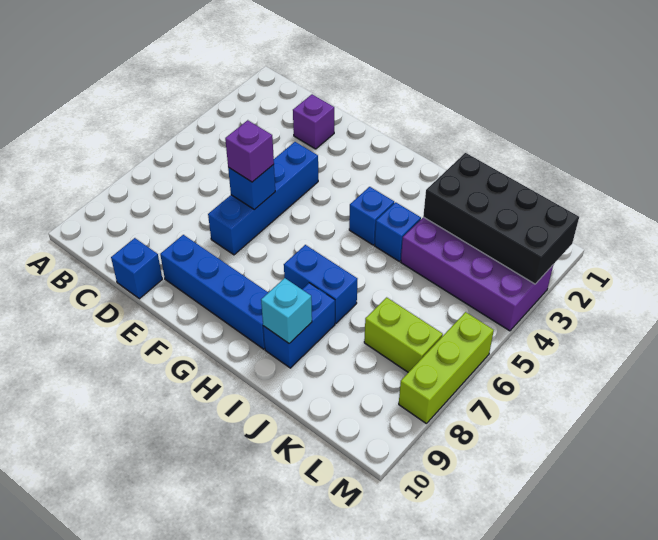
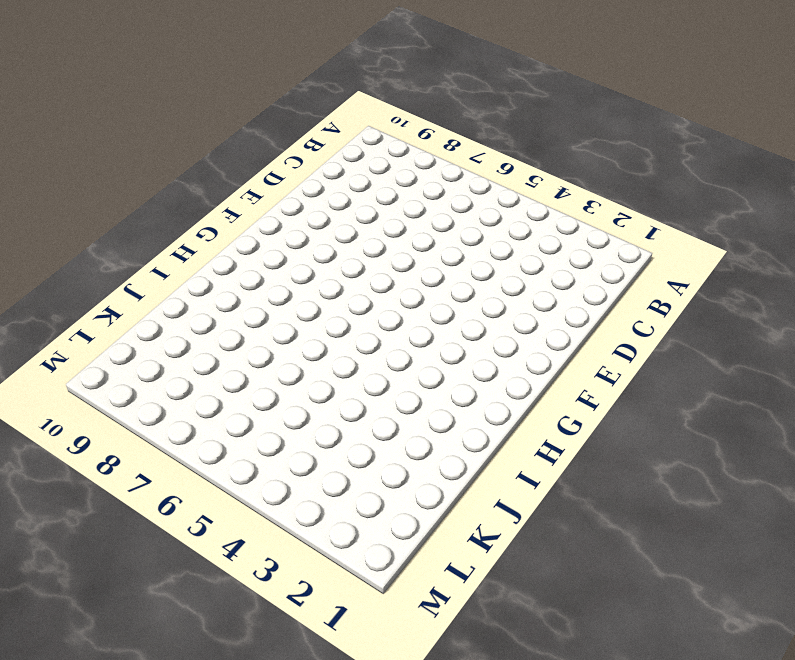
none -> purple 1x1 brick [293,94,334,149]
none -> blue 1x1 brick [111,238,162,299]
none -> blue 1x4 brick [208,142,318,255]

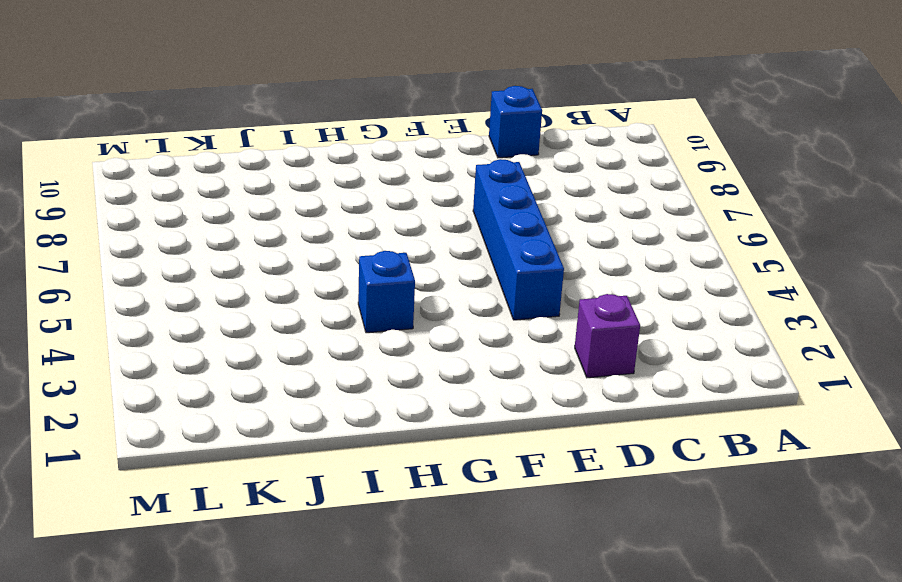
none -> blue 1x4 brick [160,235,268,349]
none -> blue 1x2 brick [284,245,357,323]
none -> blue 1x1 brick [375,202,421,262]

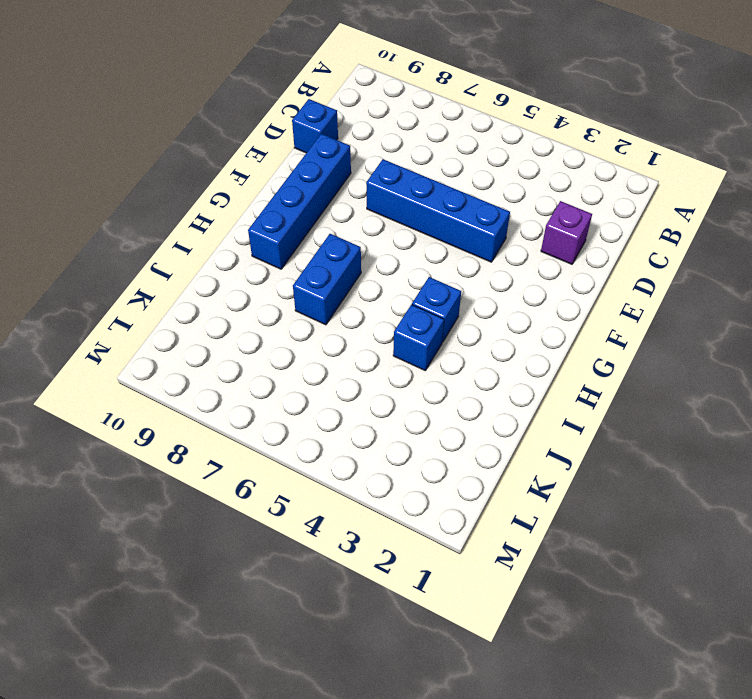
none -> blue 1x2 brick [263,283,335,368]
none -> purple 2x4 brick [401,217,553,331]
none -> lime 1x2 brick [364,297,443,372]

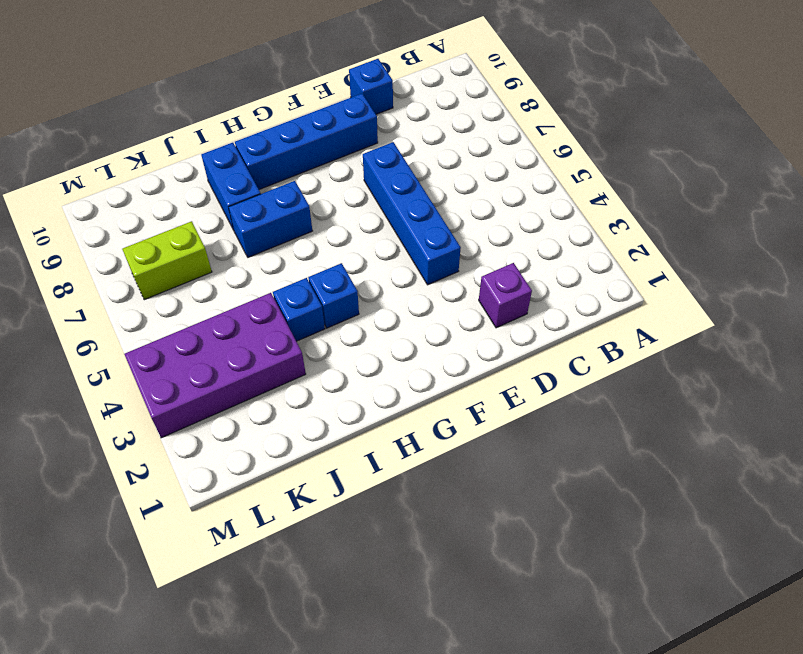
none -> lime 1x3 brick [399,312,494,424]
none -> blue 1x1 brick [228,164,275,210]
none -> cyan 1x1 brick [261,278,312,343]

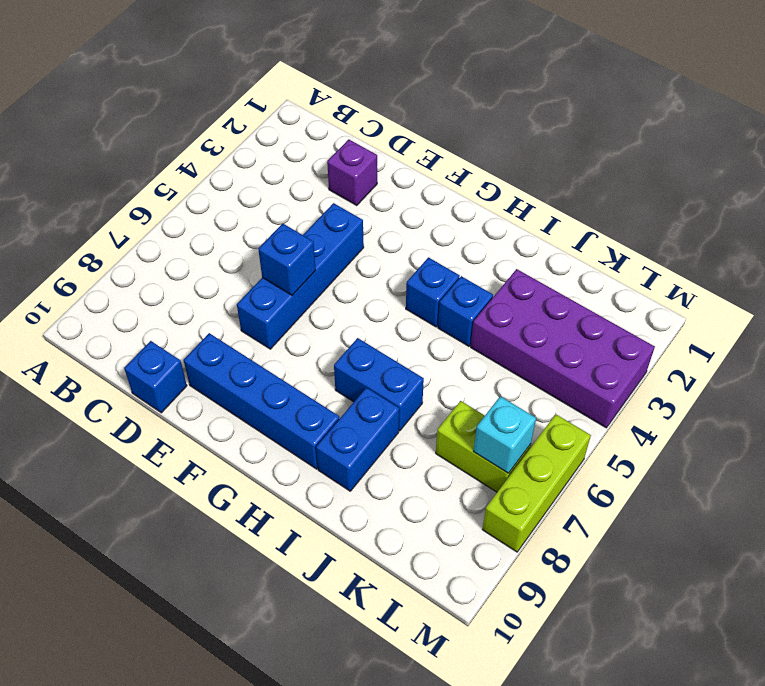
cyan 1x1 brick [473,396,536,473] -> cyan 1x1 brick moved to [261,278,312,343]
none -> black 2x4 brick [423,153,579,284]
none -> purple 1x1 brick [225,120,274,182]

